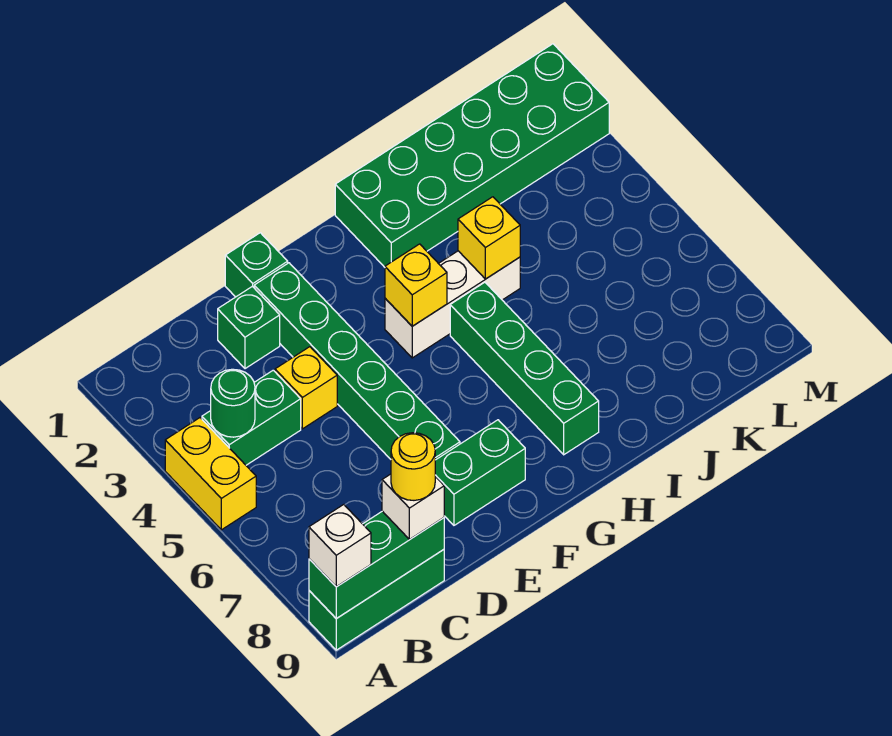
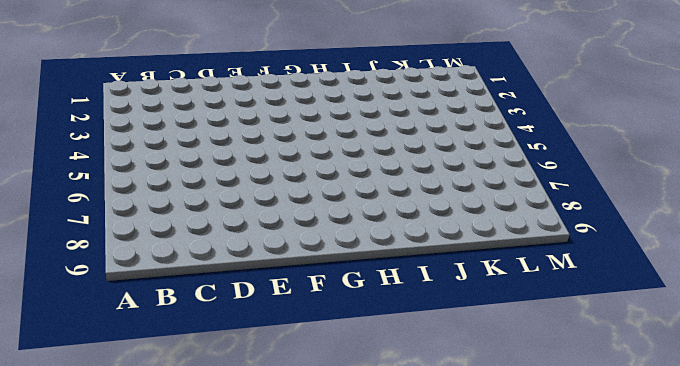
none -> yellow 1x2 brick [165,418,256,530]
none -> green 1x3 brick [309,550,444,650]
none -> green 1x2 brick [202,370,301,465]

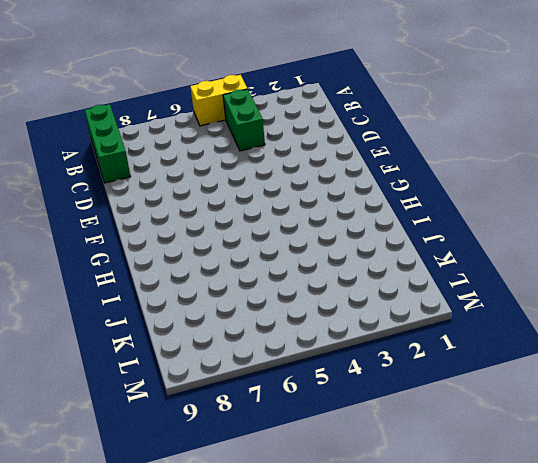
none -> green 1x1 brick [218,286,280,369]
none -> yellow 1x1 brick [275,347,337,429]
none -> green 1x1 brick [225,233,288,297]

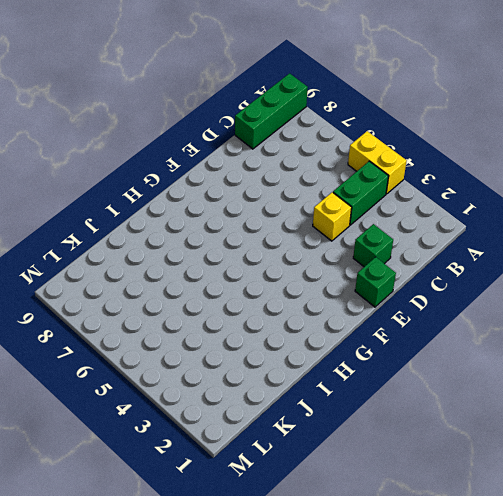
none -> green 1x6 brick [254,263,460,460]
none -> green 1x2 brick [435,420,525,525]
none -> white 1x3 brick [385,251,520,358]

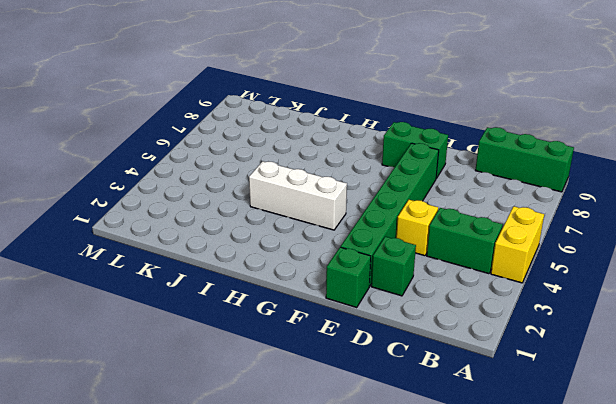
none -> green 2x6 brick [335,44,609,267]
none -> green 1x4 brick [450,282,599,455]
none -> green 1x3 brick [309,511,444,619]

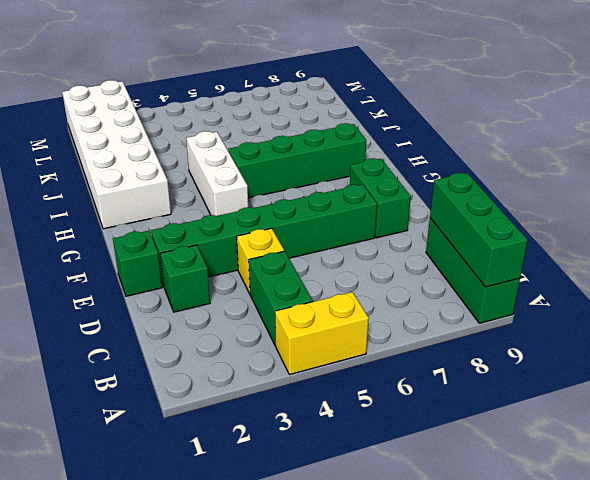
white 2x6 brick [62,80,171,229] -> green 2x6 brick [335,44,609,267]
none -> green 1x1 round brick [211,369,255,437]
none -> yellow 1x1 brick [385,244,447,326]
none -> yellow 1x1 brick [458,197,520,279]

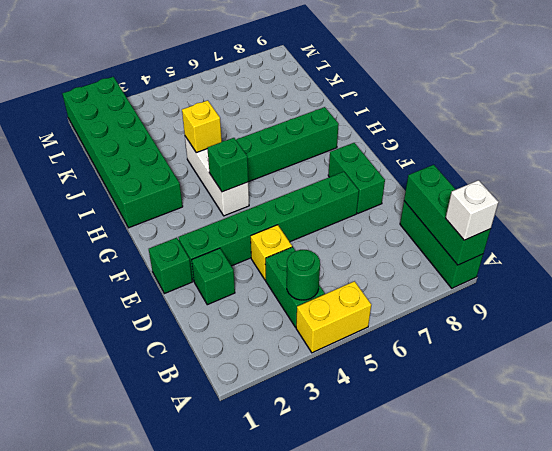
green 1x1 brick [207,138,248,192] -> yellow 1x1 brick [385,244,447,326]
none -> white 1x1 brick [382,474,444,539]
none -> yellow 1x1 round brick [391,433,435,500]

